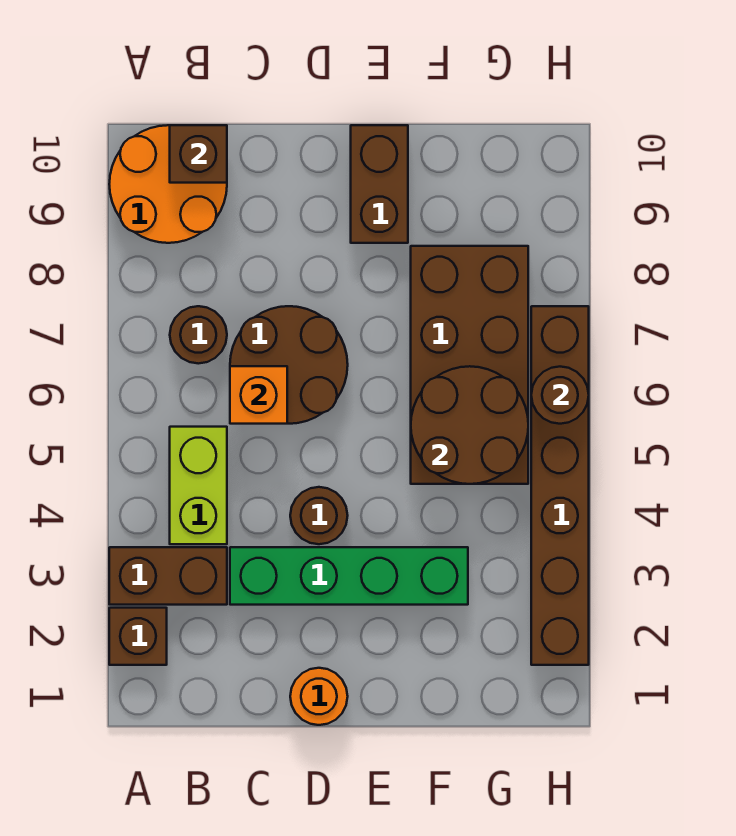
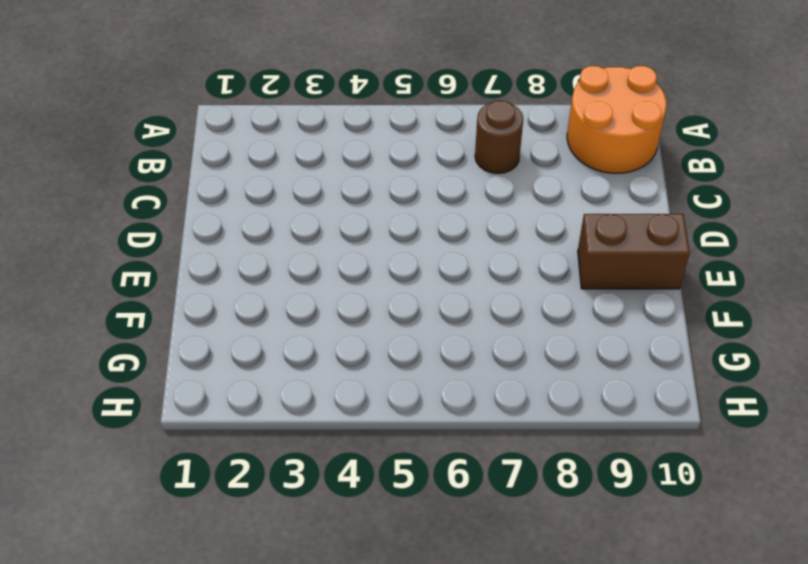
none -> brown 1x1 brick [109,608,167,665]
none -> brown 1x2 brick [109,547,227,605]
none -> lime 1x2 brick [170,427,227,544]

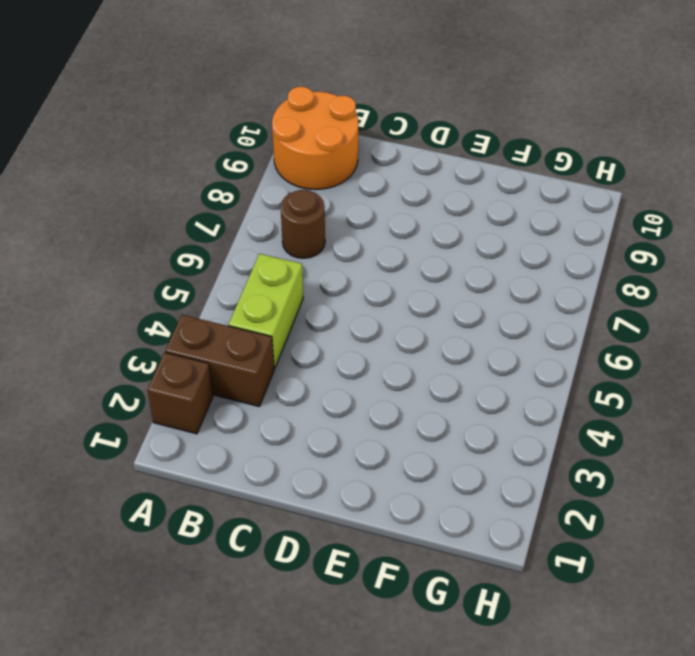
none -> green 1x4 brick [230,547,468,605]
none -> brown 2x2 round brick [230,306,348,424]
none -> orange 1x1 round brick [290,668,348,725]

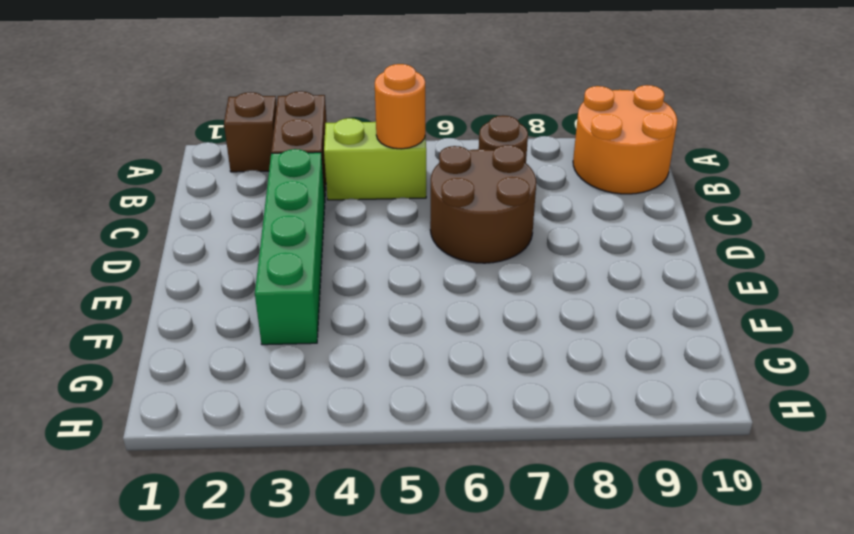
orange 1x1 round brick [375,64,425,149] -> orange 1x1 round brick moved to [290,668,348,725]
none -> brown 1x1 round brick [290,487,348,544]
none -> brown 1x2 brick [351,125,408,243]
none -> brown 2x4 brick [411,246,528,484]

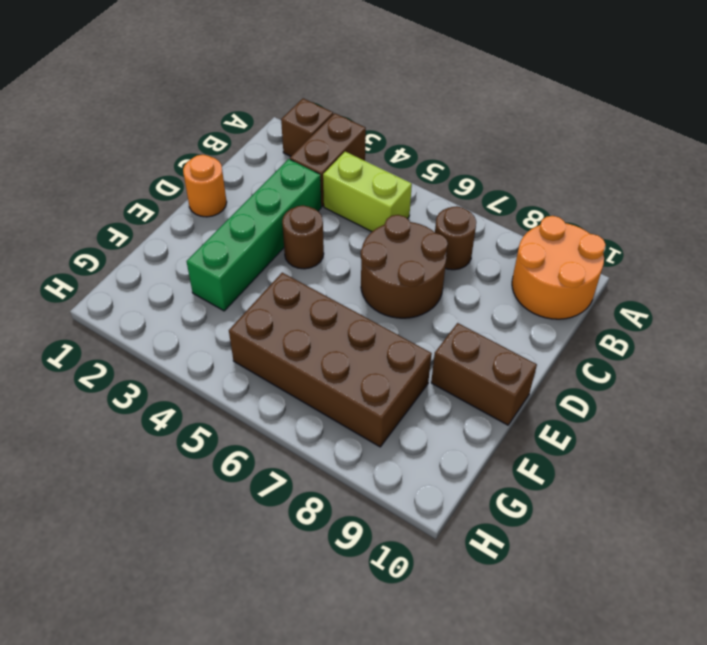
none -> brown 1x6 brick [531,306,589,665]
none -> brown 1x1 brick [170,125,227,183]
none -> orange 1x1 brick [230,366,287,424]

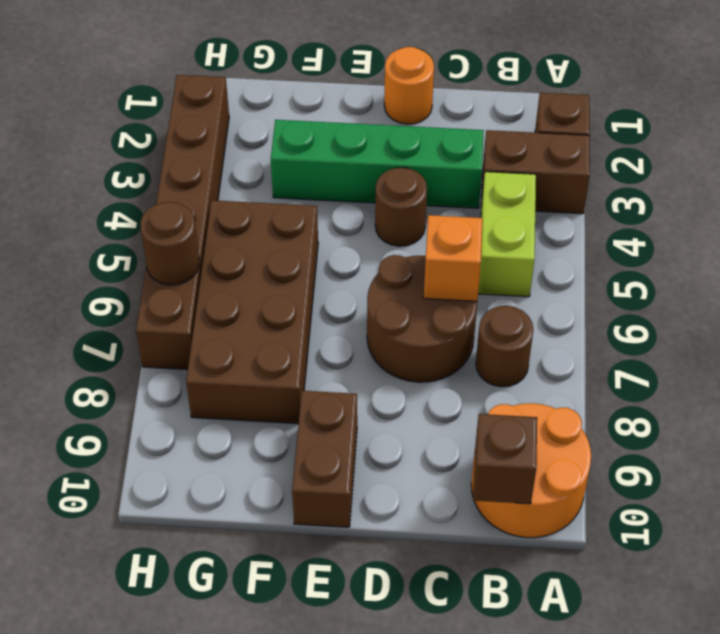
none -> brown 2x2 round brick [411,366,528,484]

